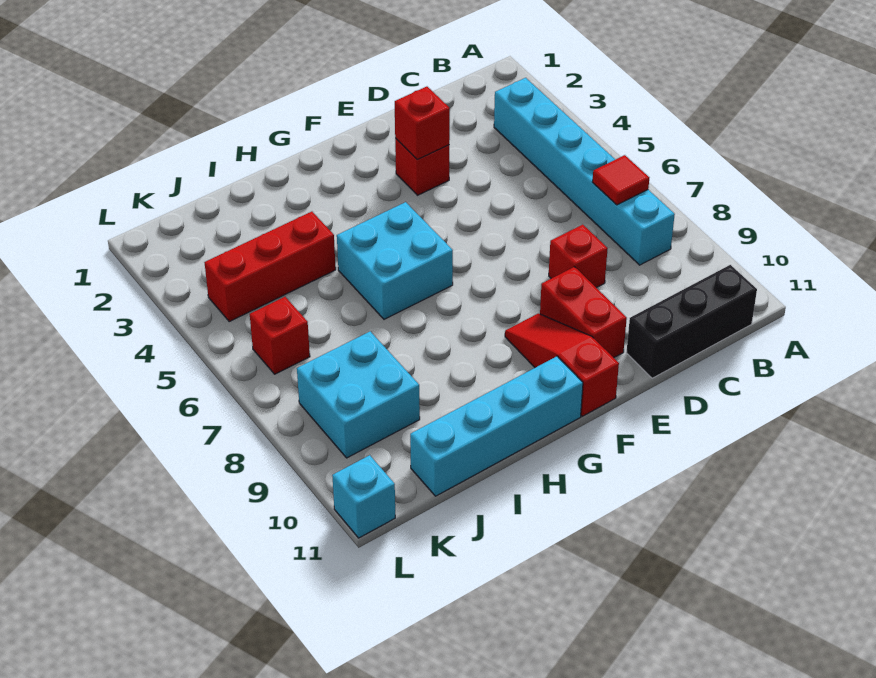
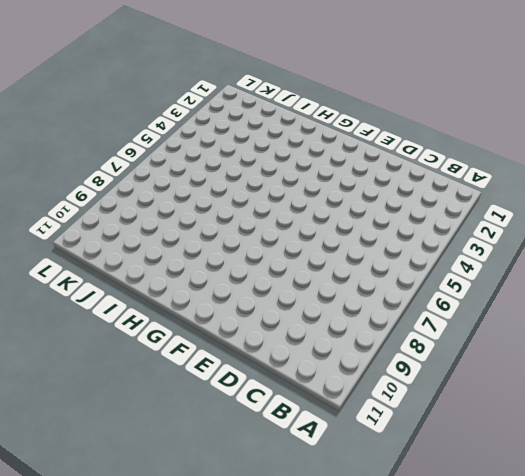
none -> cyan 1x6 brick [494,78,675,265]
none -> black 1x3 brick [626,265,757,378]
none -> red 1x1 brick [549,225,608,288]

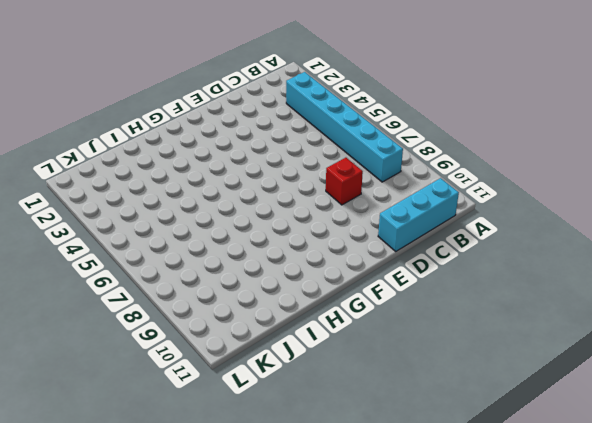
cyan 1x3 brick [378,178,459,251] -> black 1x3 brick [626,265,757,378]
none -> red 1x1 brick [395,138,449,195]
none -> red 1x2 brick [540,267,627,358]
none -> red 1x3 slope [505,313,619,416]

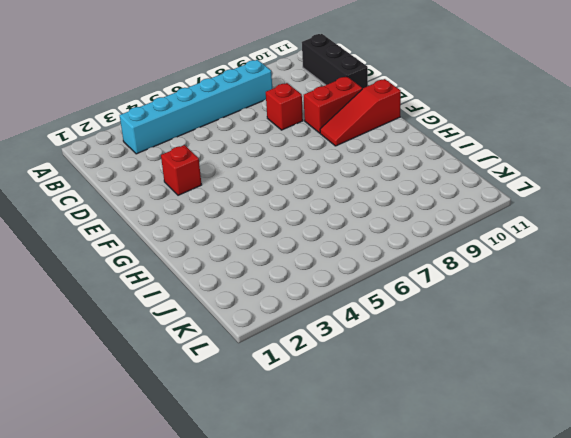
none -> cyan 2x2 brick [337,202,453,319]
none -> cyan 1x4 brick [410,356,583,496]
none -> red 1x3 brick [205,212,336,321]

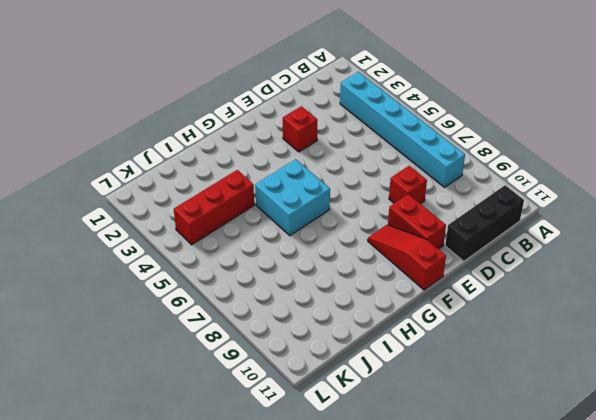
none -> cyan 1x4 brick [410,356,583,496]
none -> cyan 2x2 brick [297,331,420,458]
none -> red 1x1 brick [250,297,310,374]

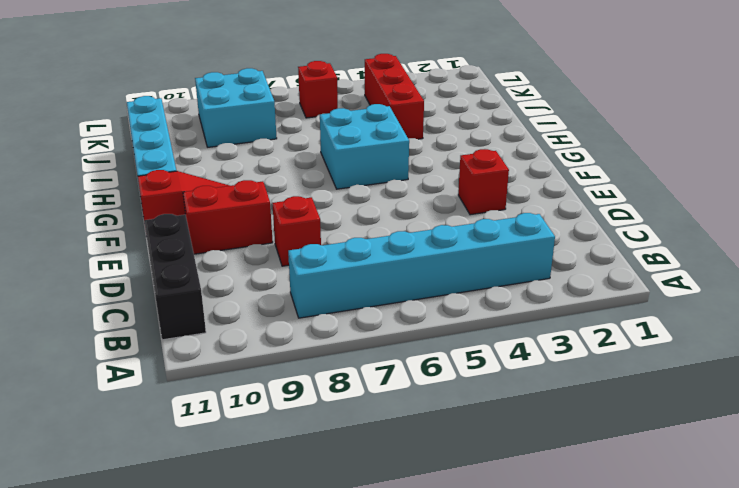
none -> cyan 1x1 brick [332,455,395,538]
none -> red 1x1 tile [592,155,649,205]
none -> red 1x1 brick [395,87,450,160]

